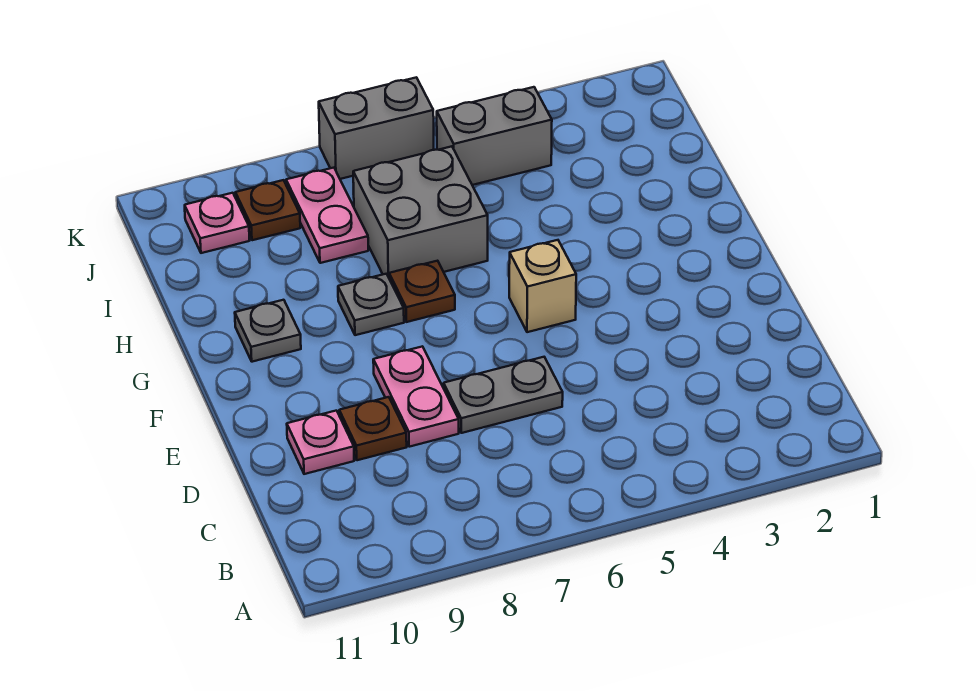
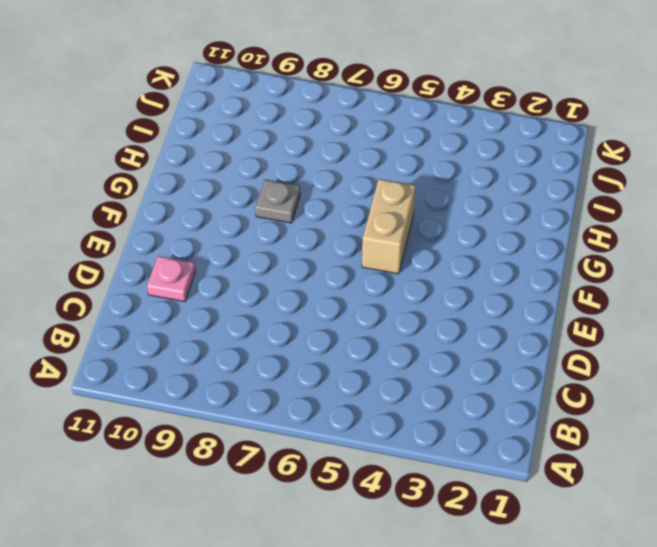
tan 1x2 brick [362,179,416,274] -> tan 1x1 brick [509,240,576,332]
none -> grey 1x2 plate [444,357,563,433]
none -> pink 1x2 plate [373,346,459,447]
none -> brown 1x1 plate [339,397,407,460]

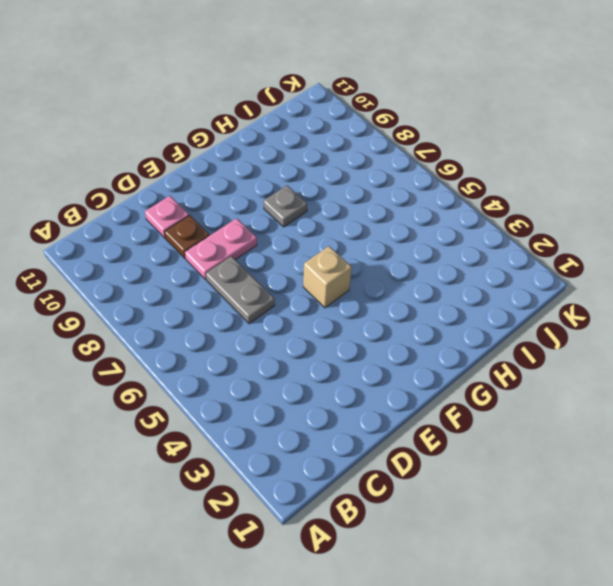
none -> brown 1x1 plate [389,261,455,322]
none -> grey 1x1 plate [235,300,301,362]
none -> grey 2x2 brick [353,146,488,277]

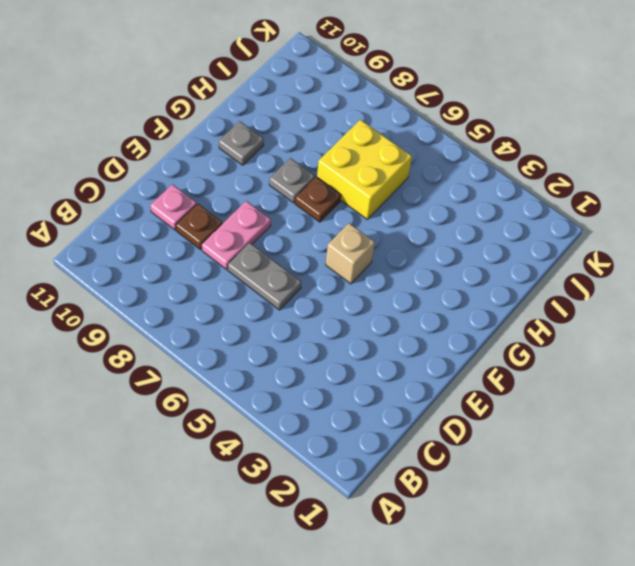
yellow 2x2 brick [317,120,412,219] -> grey 2x2 brick [353,146,488,277]
none -> pink 1x2 plate [286,168,368,263]
none -> grey 1x2 brick [437,87,552,185]
none -> brown 1x1 plate [235,180,300,240]

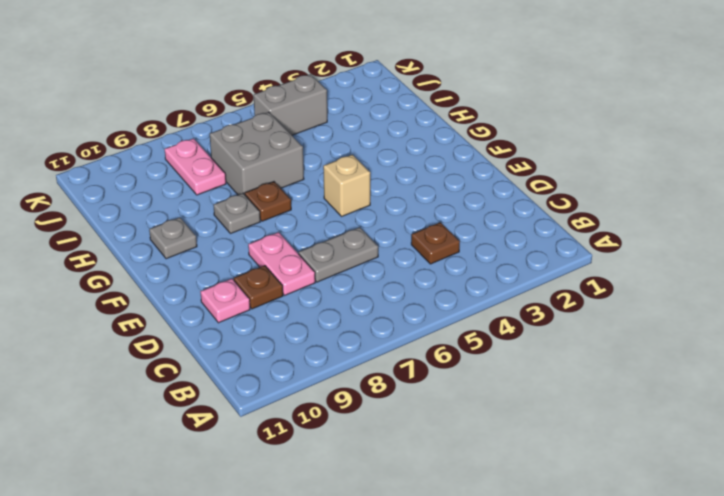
brown 1x1 plate [411,222,460,264] -> brown 1x1 plate moved to [235,180,300,240]
none -> pink 1x1 plate [185,193,250,253]
none -> grey 1x2 brick [319,77,434,179]

